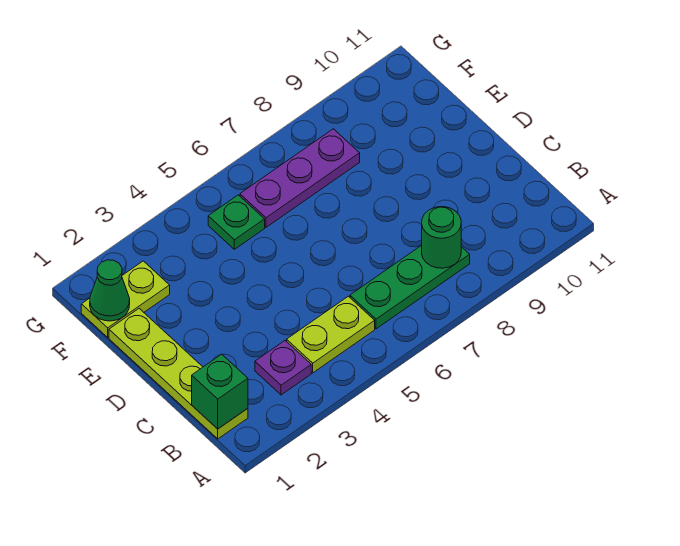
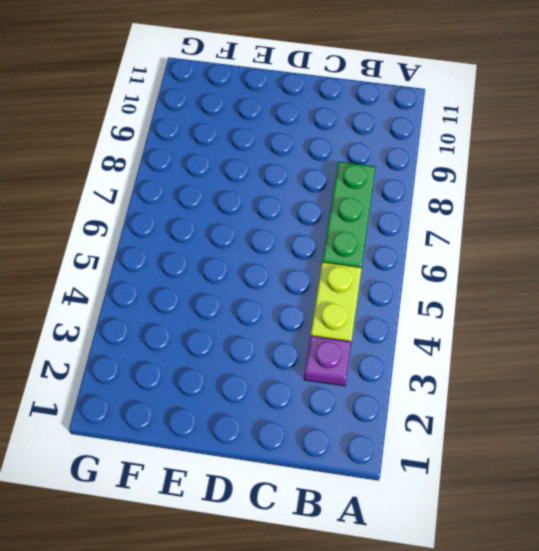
none -> lime 1x4 plate [109,309,248,439]
none -> lime 1x2 plate [81,261,170,337]

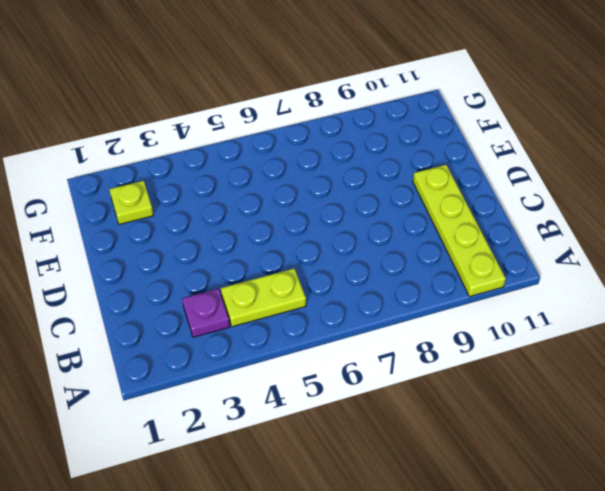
lime 1x4 plate [413,165,506,297] -> lime 1x4 plate moved to [109,309,248,439]
lime 1x1 plate [109,181,154,224] -> lime 1x2 plate [81,261,170,337]
none -> green 1x3 plate [350,245,470,329]
none -> green 1x1 plate [208,195,265,249]

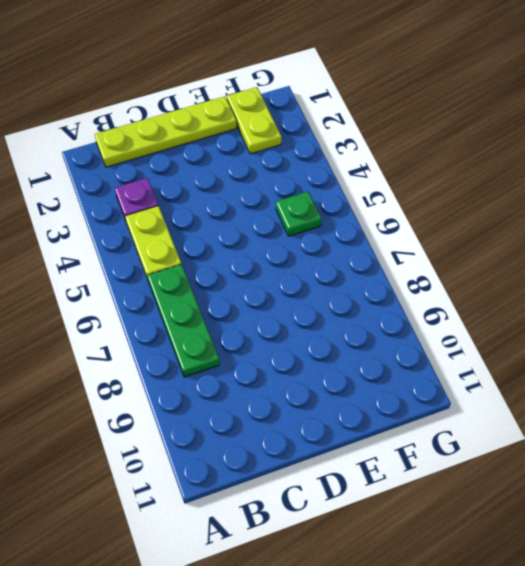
none -> purple 1x3 plate [240,129,360,227]
none -> green 1x1 brick [192,354,248,429]

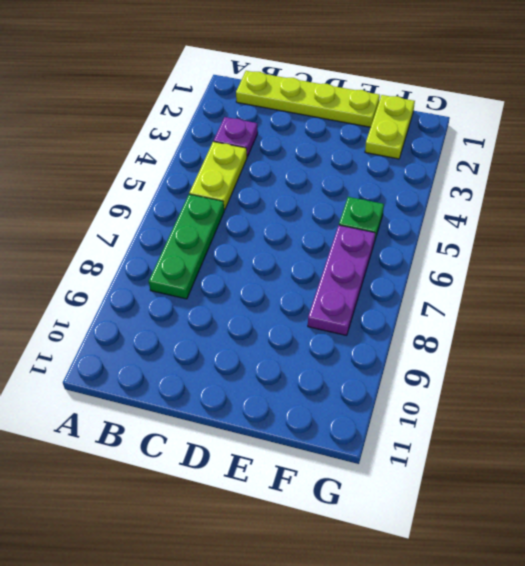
none -> green 1x1 brick [192,354,248,429]
none -> green 1x1 round brick [422,207,461,268]

